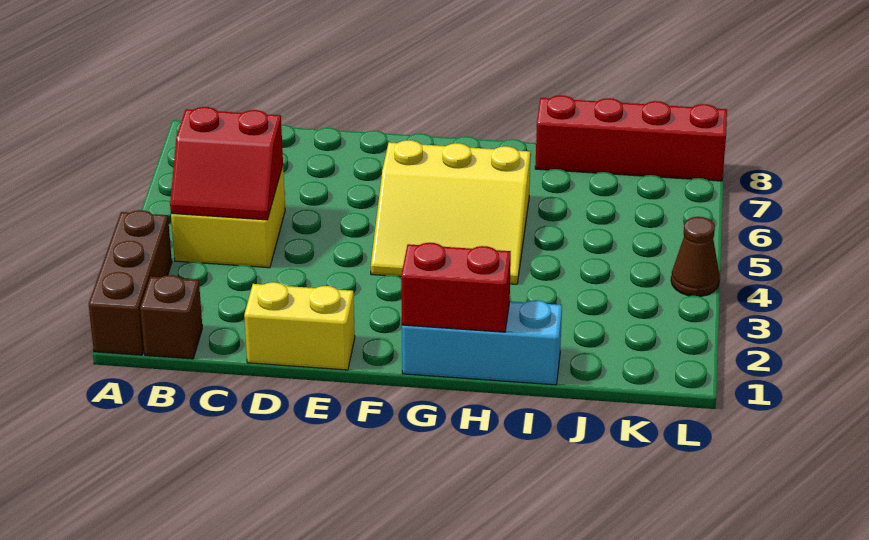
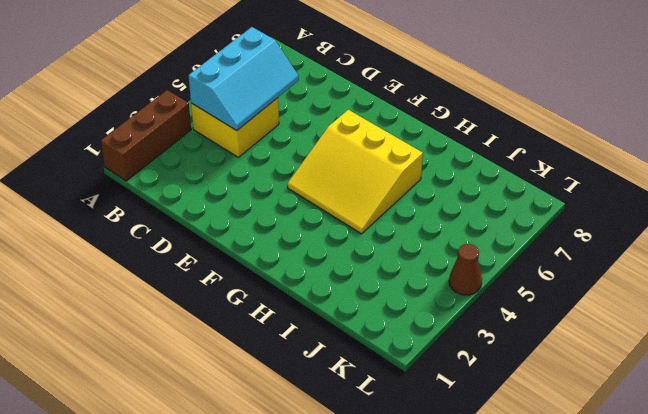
cyan 2x3 slope [188,27,299,131] -> red 2x2 slope [170,107,283,220]
none -> brown 1x1 brick [140,275,202,359]
none -> yellow 1x2 brick [244,282,355,370]

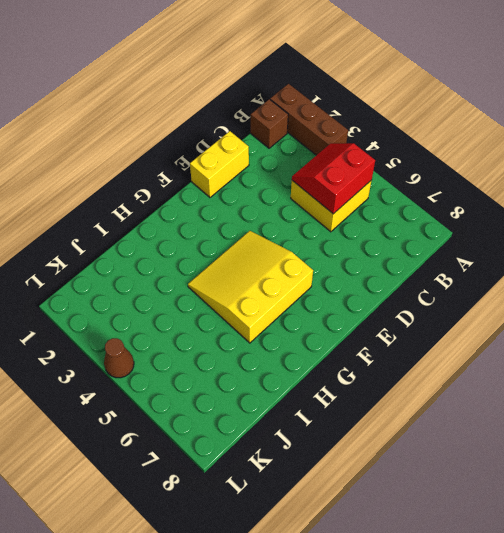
none -> cyan 1x3 brick [402,300,562,385]
none -> red 1x4 brick [535,95,727,181]

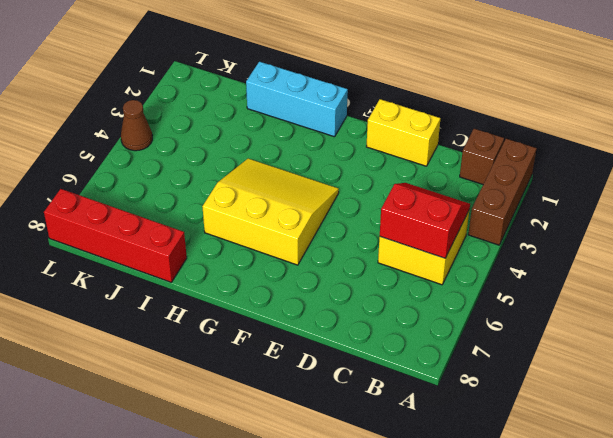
none -> red 1x2 brick [401,243,511,332]

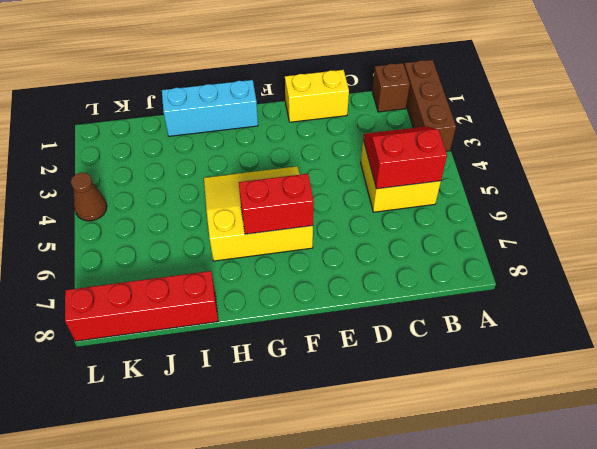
red 1x2 brick [239,174,314,234] -> red 1x2 brick moved to [401,243,511,332]

